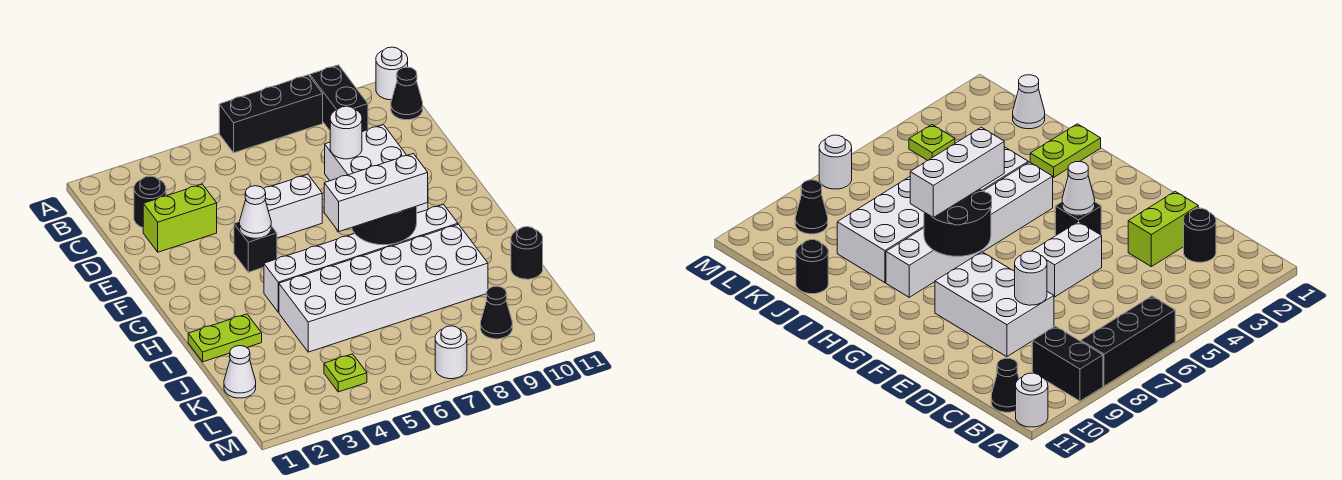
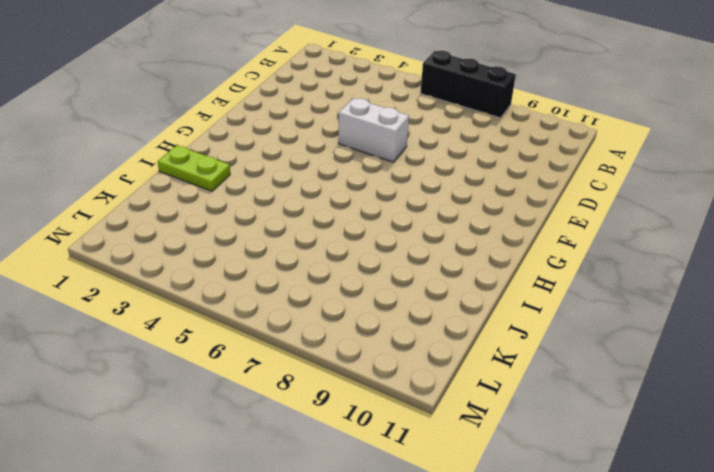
none -> black 1x2 brick [310,65,368,132]
none -> white 1x1 round brick [376,47,408,100]
none -> black 1x1 cone [391,67,423,120]

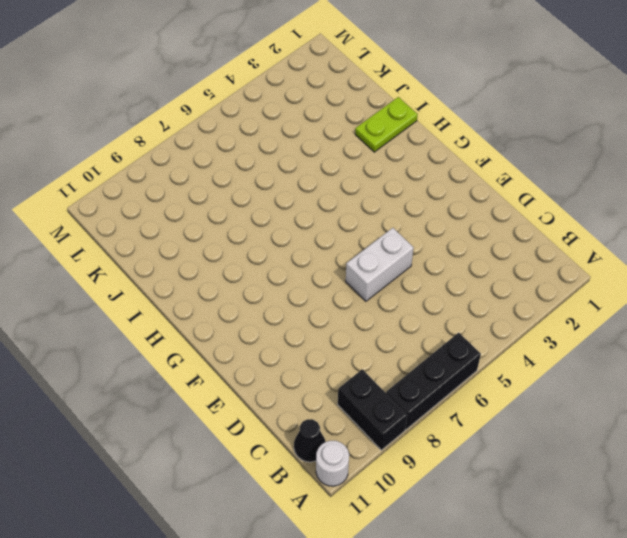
none -> black 1x1 round brick [134,176,166,228]
none -> lime 1x2 brick [143,184,217,252]
none -> white 2x3 brick [325,125,428,213]

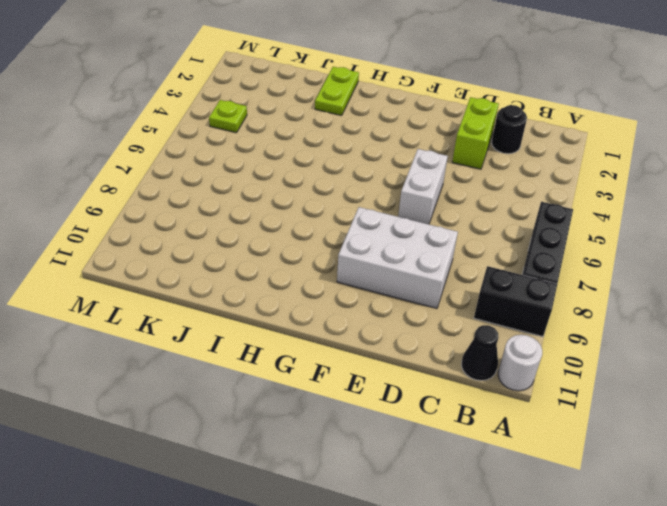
none -> black 1x1 brick [234,222,277,272]
none -> white 1x6 brick [264,205,458,312]
none -> white 2x6 brick [279,224,488,352]

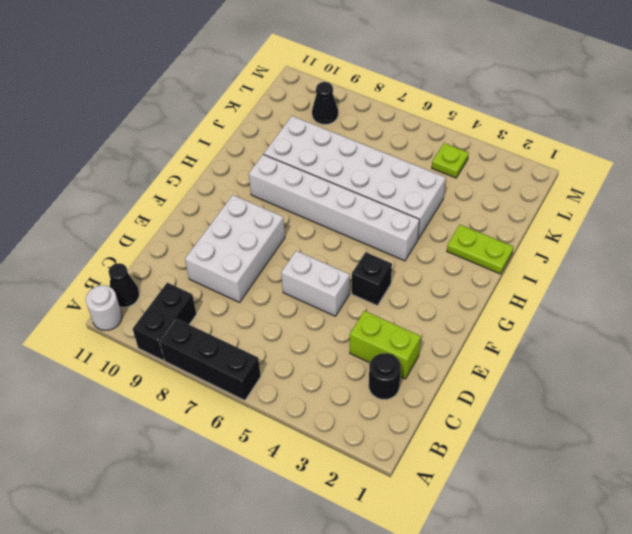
none -> black 1x1 round brick [511,227,543,279]
none -> white 1x1 cone [224,346,256,398]
none -> white 1x1 round brick [435,326,467,379]

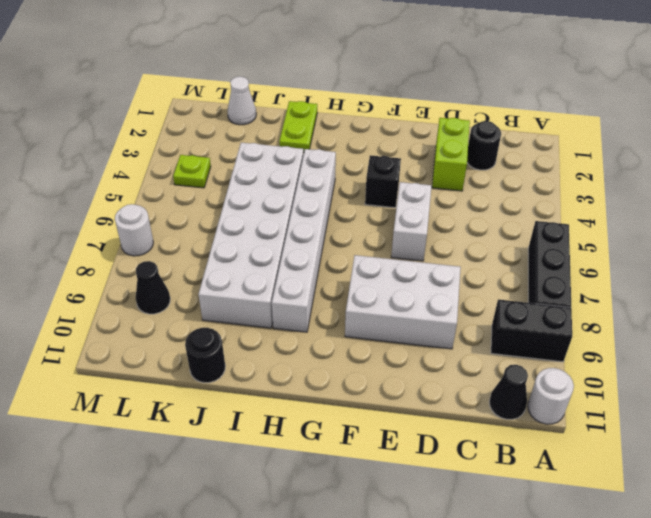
none -> white 1x1 round brick [330,106,362,159]
none -> white 1x1 cone [240,186,271,238]
none -> black 2x2 round brick [352,206,417,245]

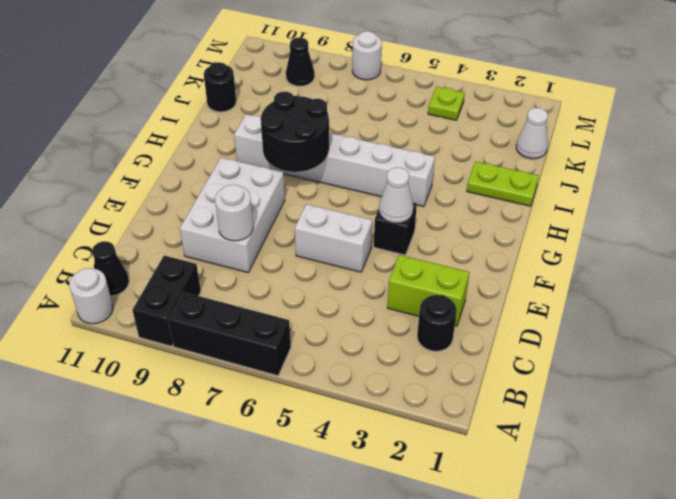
none -> white 2x6 brick [279,224,488,352]
none -> white 1x3 brick [324,154,428,231]

